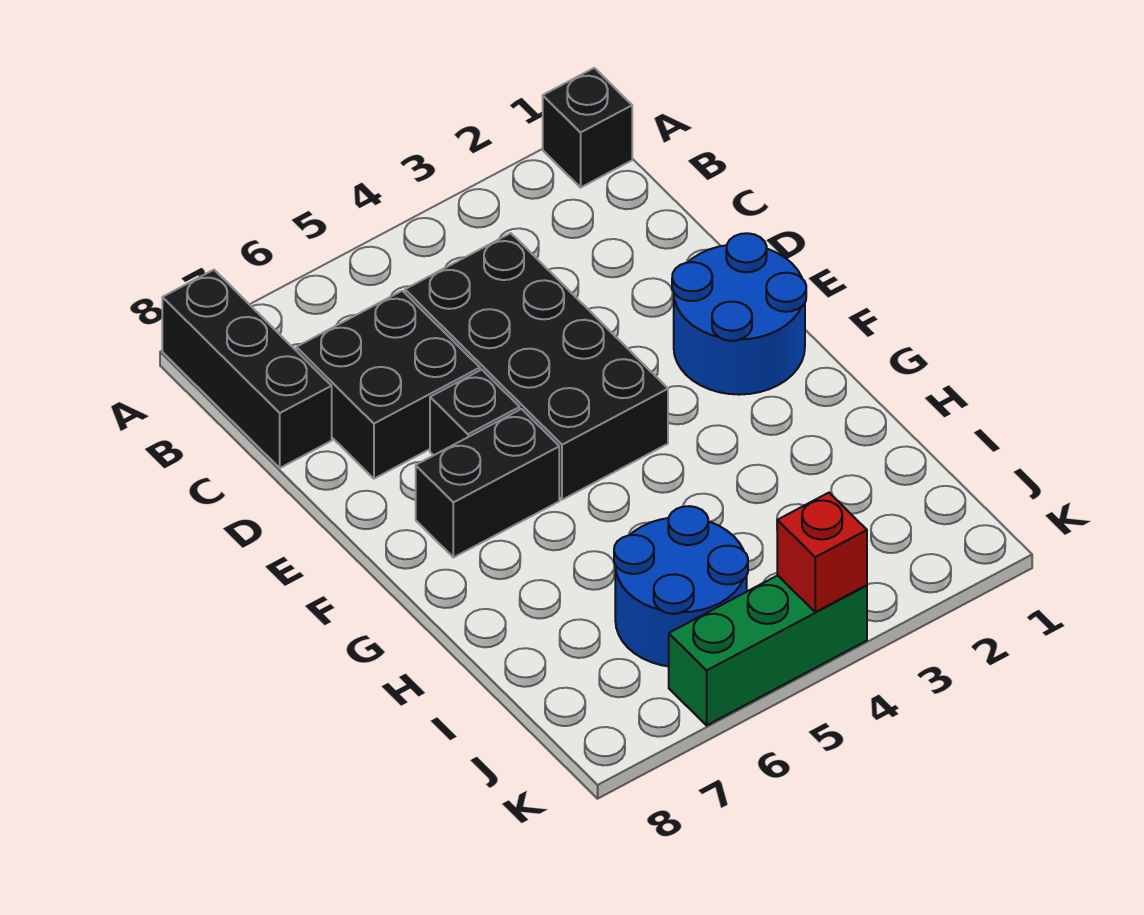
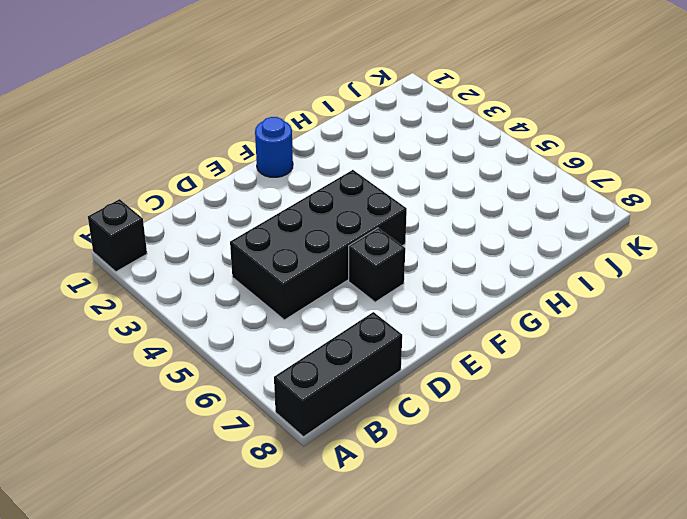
blue 1x1 round brick [255,117,293,177] -> blue 2x2 round brick [672,233,806,395]
none -> black 2x2 brick [296,291,480,479]
none -> black 1x2 brick [416,409,559,557]

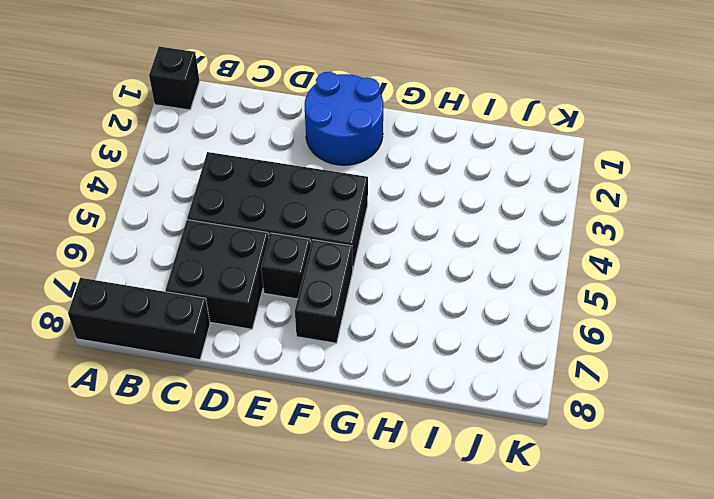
none -> blue 2x2 round brick [614,506,748,666]
none -> green 1x3 brick [669,575,867,725]

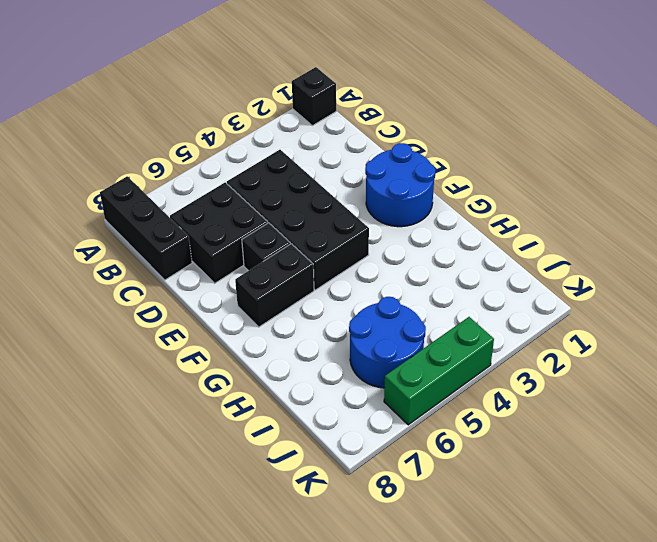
none -> red 1x1 brick [777,493,867,612]

